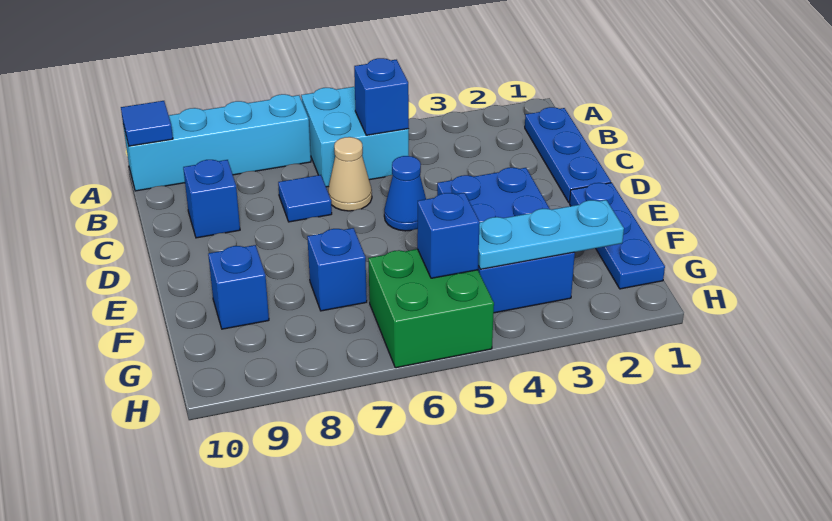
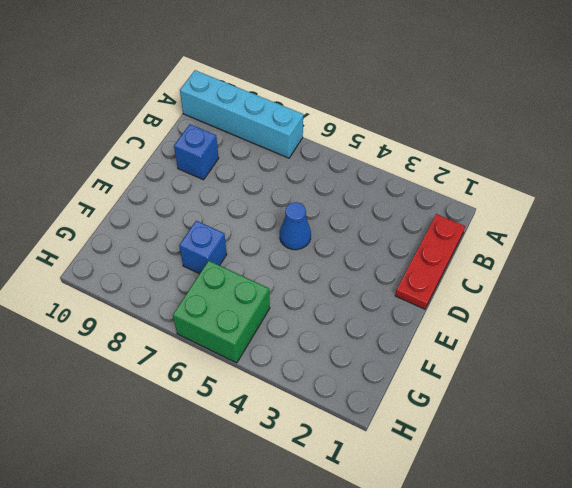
red 1x3 plate [395,214,465,309] -> blue 1x3 plate [525,107,611,203]
none -> cyan 2x2 brick [301,87,409,187]
none -> tan 1x1 cone [328,137,372,211]
none -> blue 1x1 tile [278,175,332,222]

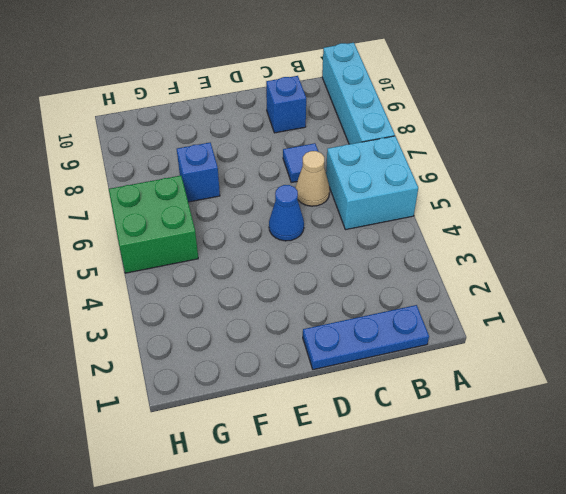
none -> blue 1x3 plate [570,183,665,289]
none -> blue 2x3 brick [437,168,575,313]
none -> blue 1x1 brick [208,245,269,329]

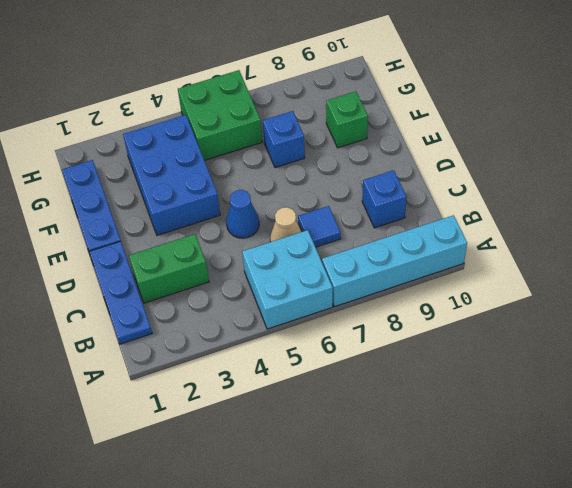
green 1x2 brick [129,234,209,303] -> none
green 1x1 brick [326,91,368,148] -> blue 1x1 brick [208,245,269,329]
none -> blue 1x1 tile [121,101,173,146]
none -> blue 1x1 brick [354,58,409,135]
none -> cyan 1x3 plate [478,200,624,269]

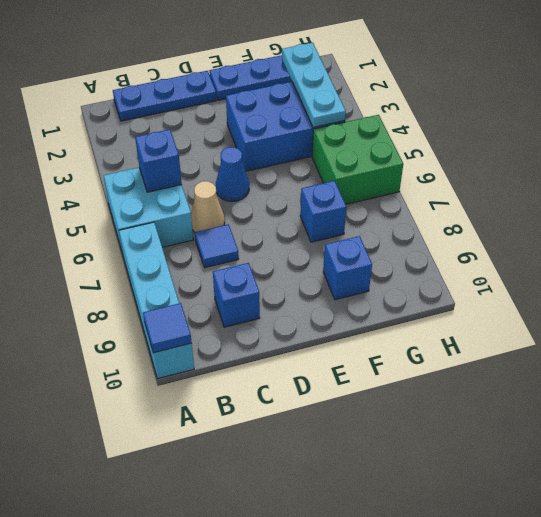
none -> blue 1x1 brick [417,193,480,278]

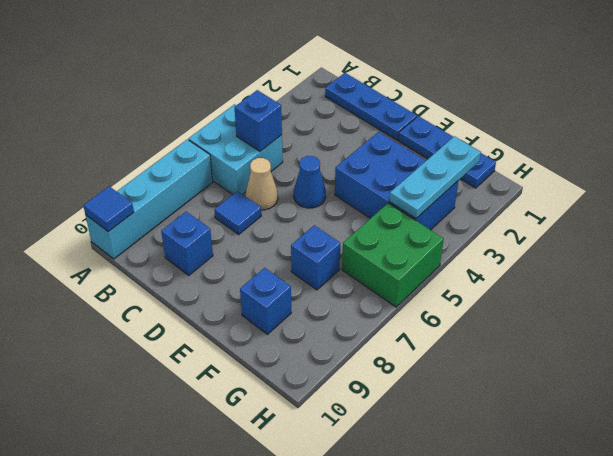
none -> blue 1x1 brick [417,193,480,278]

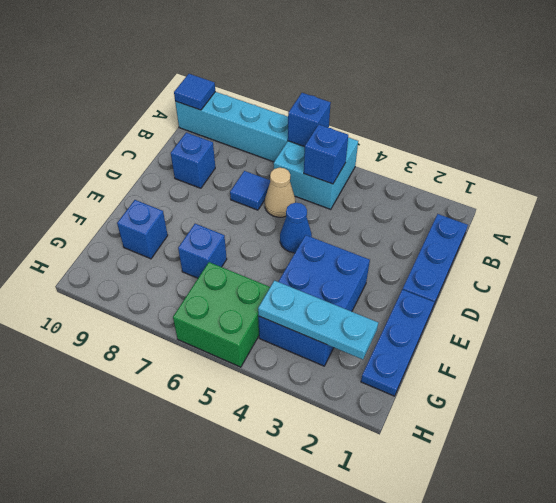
blue 1x1 brick [288,93,331,147] -> blue 1x1 brick moved to [417,193,480,278]

